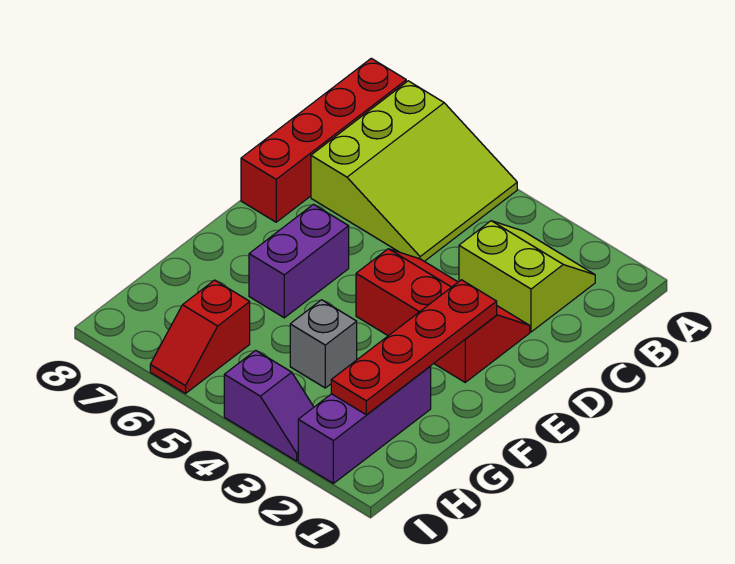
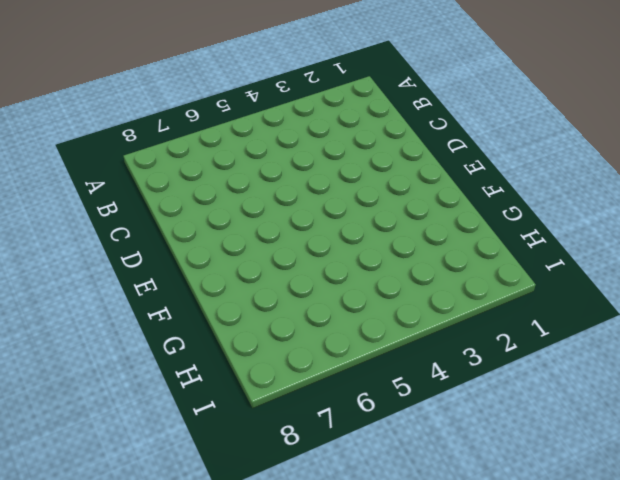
none -> lime 3x3 slope [311,81,517,261]
none -> red 1x4 brick [241,58,406,222]

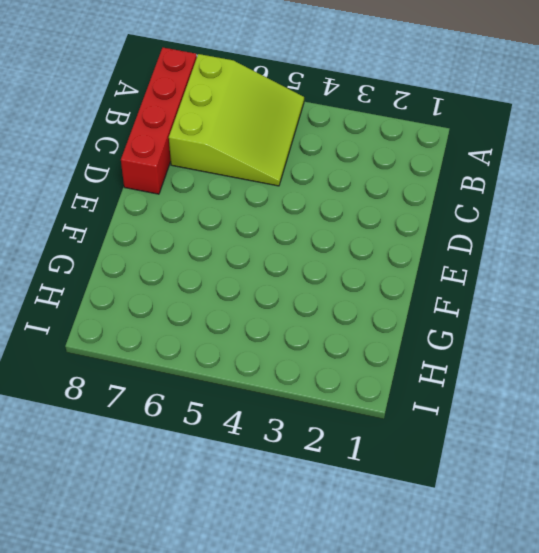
none -> lime 2x2 slope [459,221,595,332]
none -> red 2x3 slope [356,249,530,382]

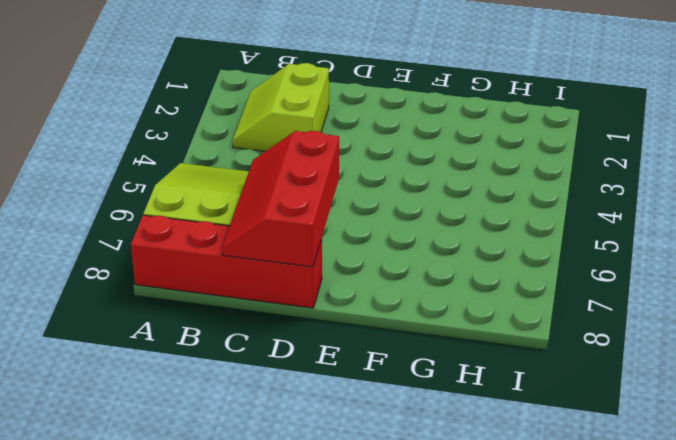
red 2x3 slope [222,131,339,267] -> red 2x3 slope moved to [356,249,530,382]
none -> purple 1x2 brick [249,204,349,318]
none -> purple 1x3 brick [298,366,431,483]

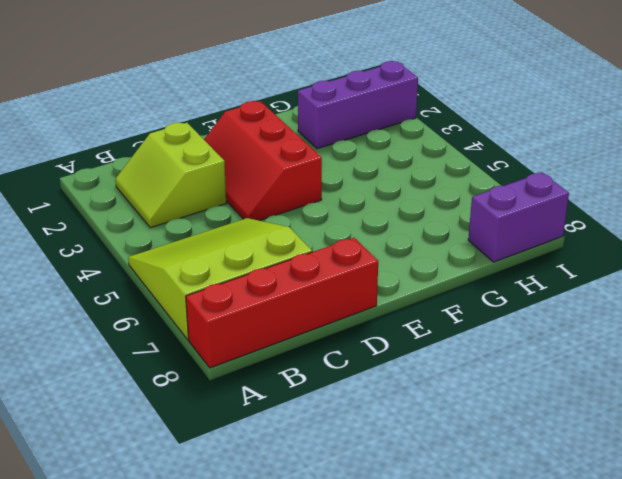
purple 1x2 brick [468,173,569,262] -> purple 1x2 brick moved to [249,204,349,318]
none -> grey 1x1 brick [290,300,357,388]
none -> red 1x2 slope [150,280,250,394]

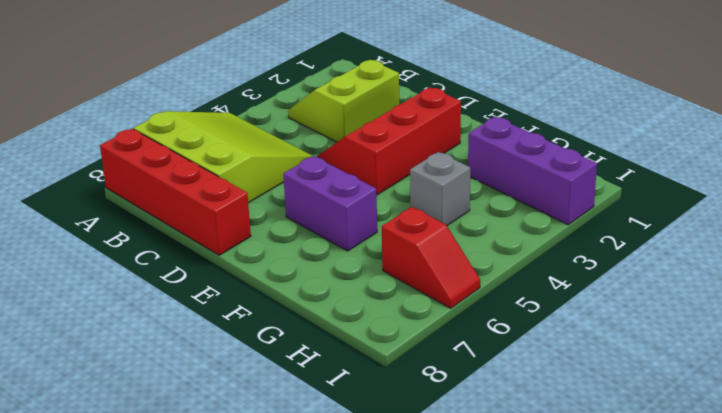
none -> purple 1x2 slope [224,350,314,461]
none -> red 1x4 plate [331,280,497,415]

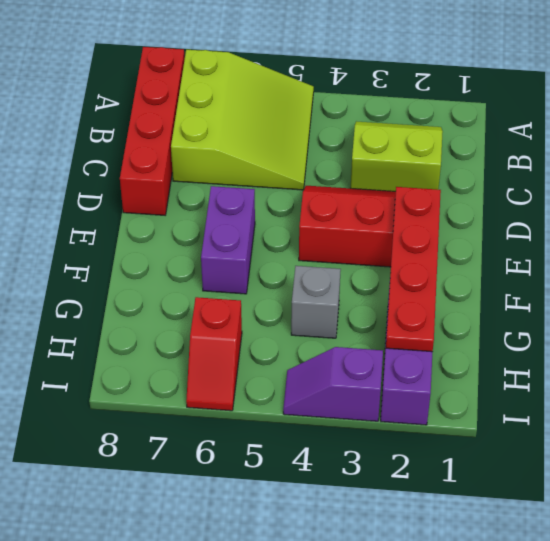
purple 1x2 slope [283,347,383,421] -> purple 1x2 slope turned to [224,350,314,461]

